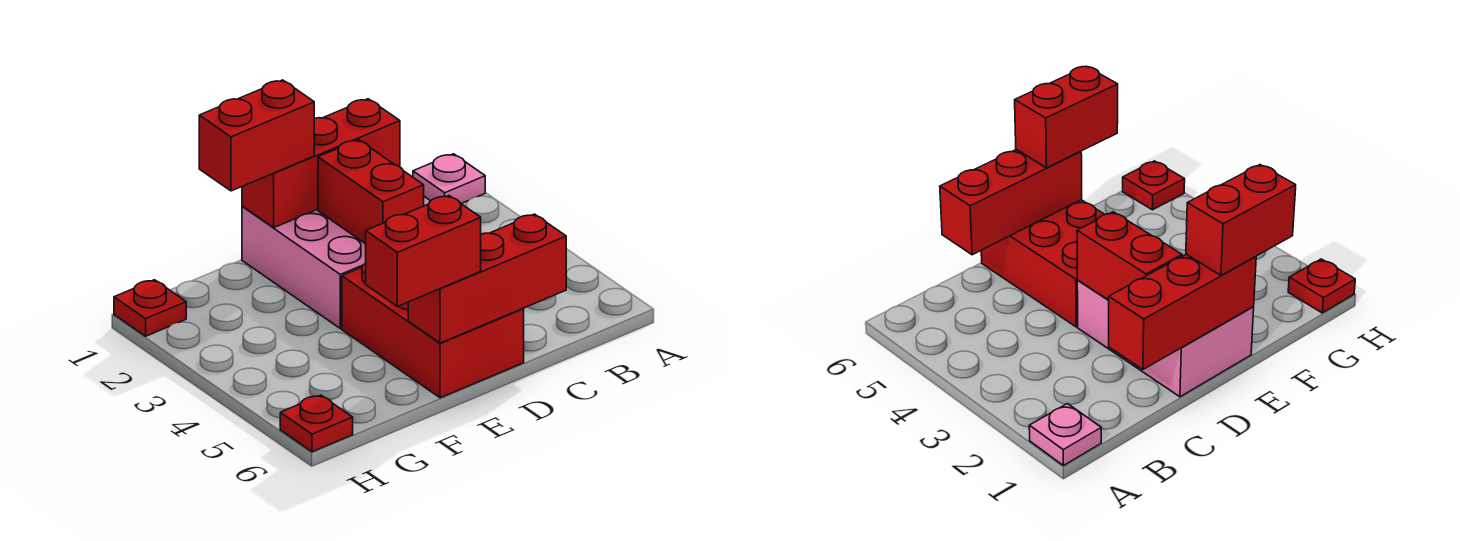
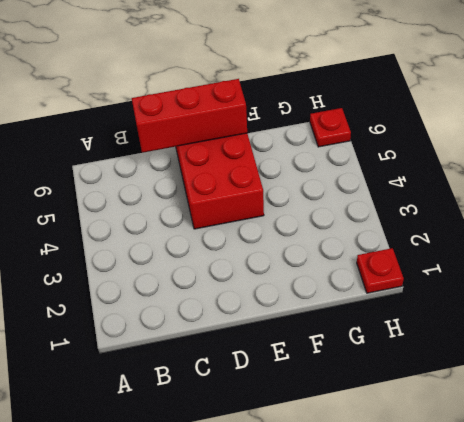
none -> pink 1x1 plate [413,154,485,203]
none -> pink 2x3 brick [242,206,366,328]

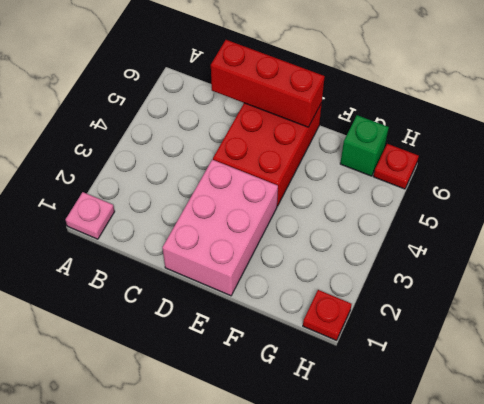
green 1x1 brick [340,115,389,176] -> none
none -> red 1x3 brick [242,99,400,228]
none -> red 1x2 brick [318,140,424,244]

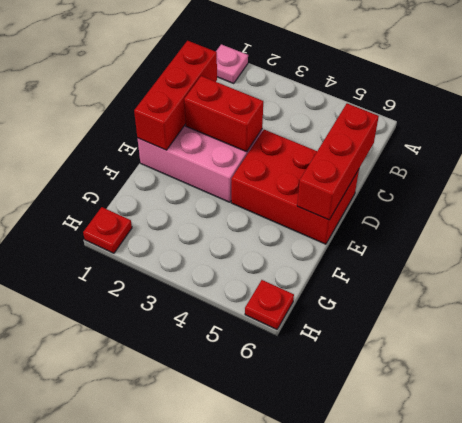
none -> red 1x2 brick [199,80,314,191]
none -> red 1x2 brick [366,196,481,306]

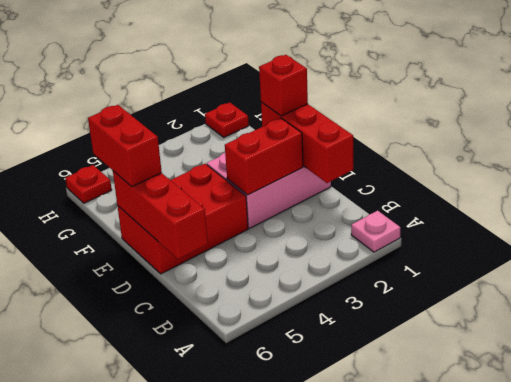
red 1x1 brick [259,55,308,116] -> red 1x2 brick [199,80,314,191]

